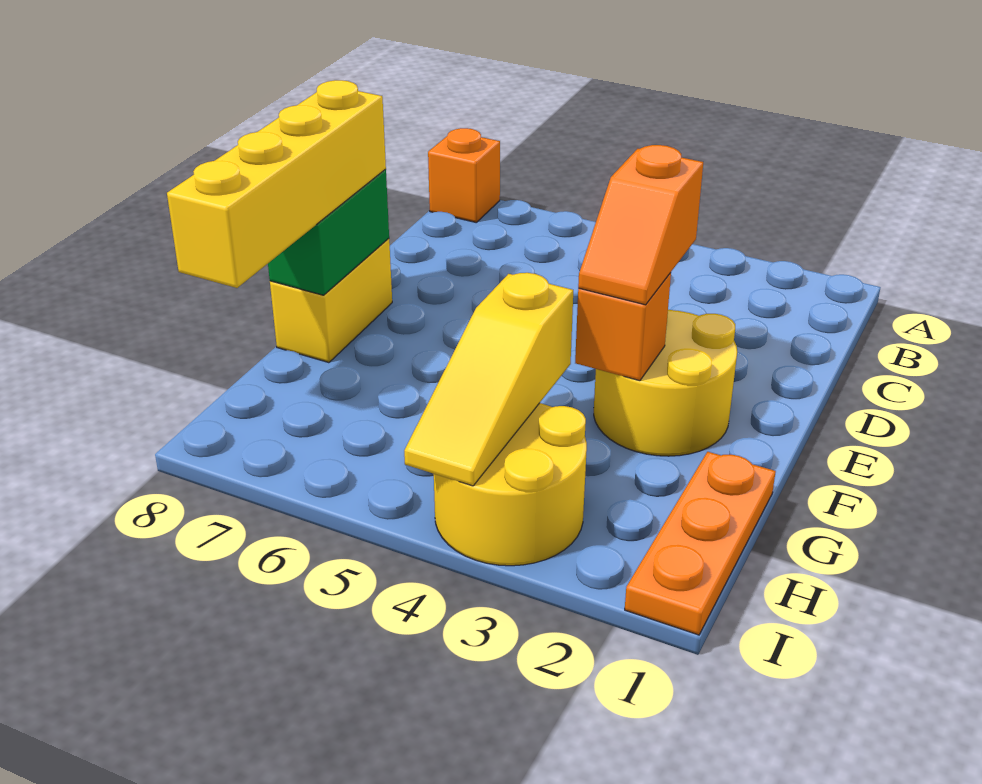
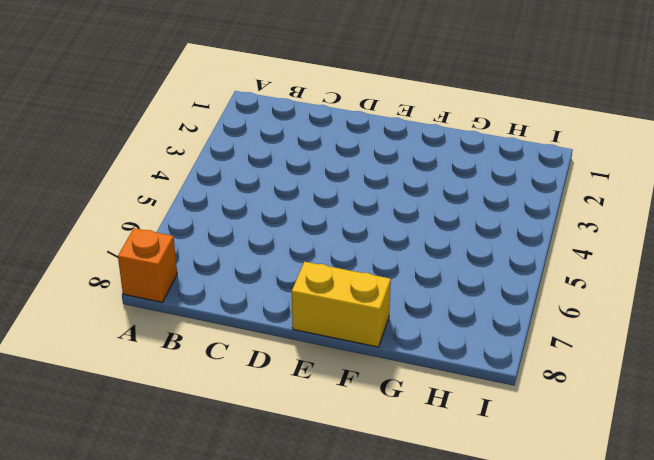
none -> yellow 2x2 round brick [594,310,737,456]
none -> orange 1x3 plate [625,452,776,635]

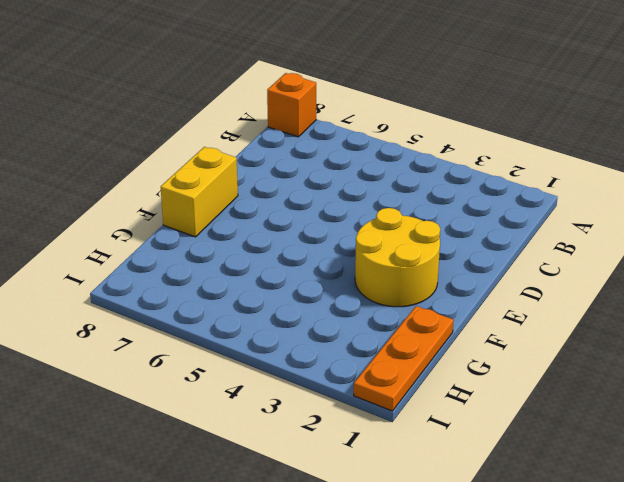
none -> yellow 2x2 round brick [434,403,587,566]
none -> green 1x2 brick [268,169,389,295]

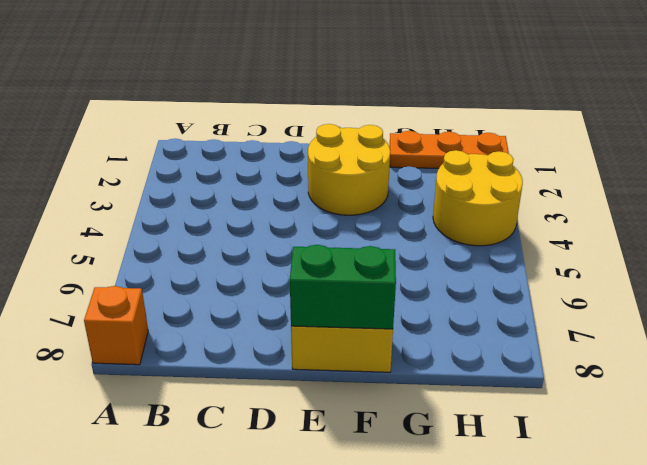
none -> orange 1x1 brick [575,273,671,381]
none -> yellow 1x3 slope [404,273,573,486]

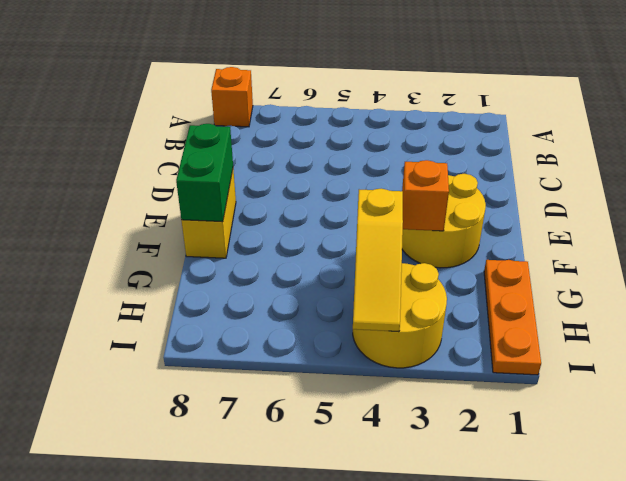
none -> orange 1x2 slope [578,145,703,305]
none -> yellow 1x4 brick [167,80,386,288]

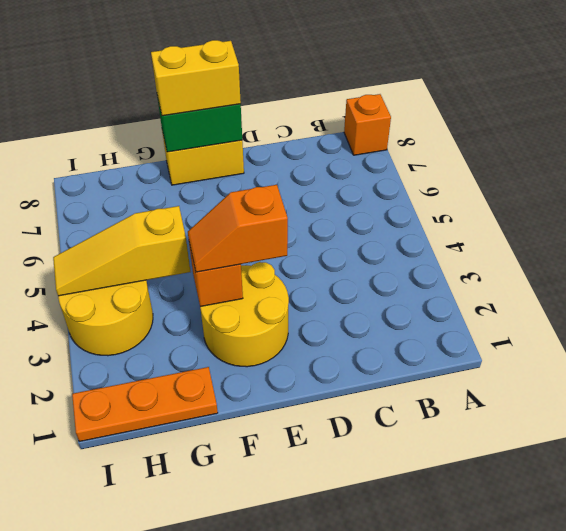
yellow 1x2 brick [151,40,241,116] -> yellow 1x4 brick [167,80,386,288]

